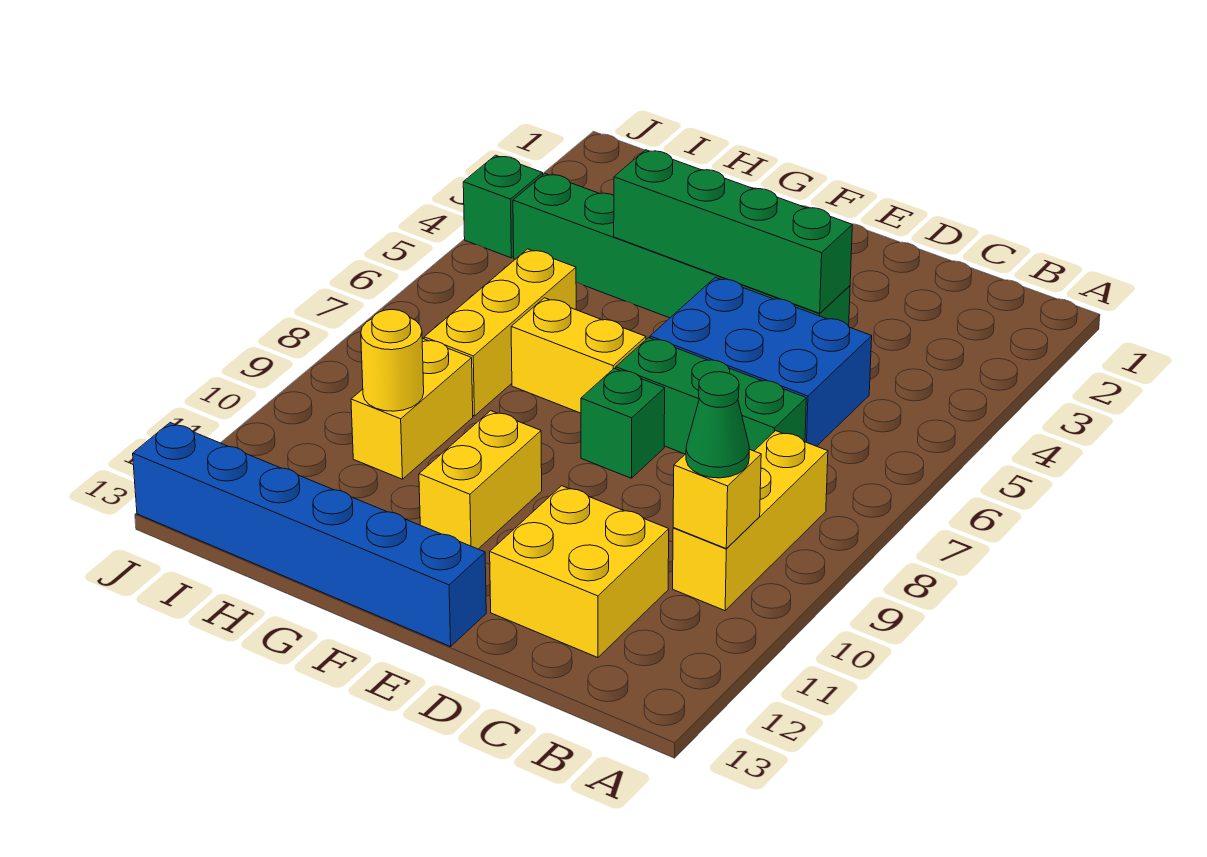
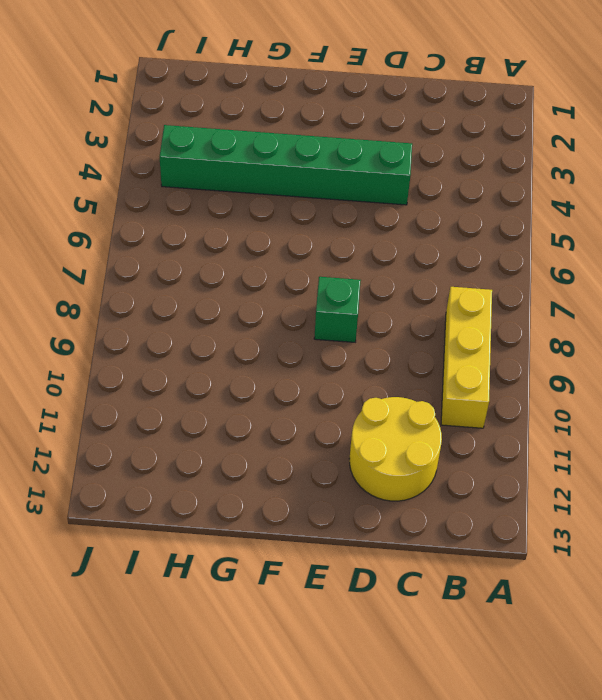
yellow 2x2 round brick [349,397,442,501] -> yellow 2x2 brick [490,486,669,658]
none -> blue 2x3 brick [650,277,872,446]
none -> green 1x3 brick [616,338,806,454]
none -> blue 1x6 brick [133,423,486,647]

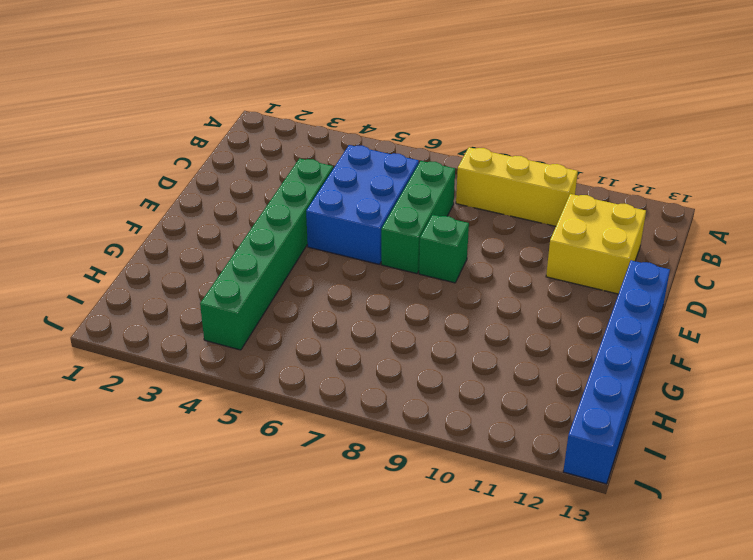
none -> yellow 1x2 brick [511,298,646,413]
none -> yellow 1x2 brick [419,411,542,549]
none -> yellow 1x3 brick [424,249,576,416]

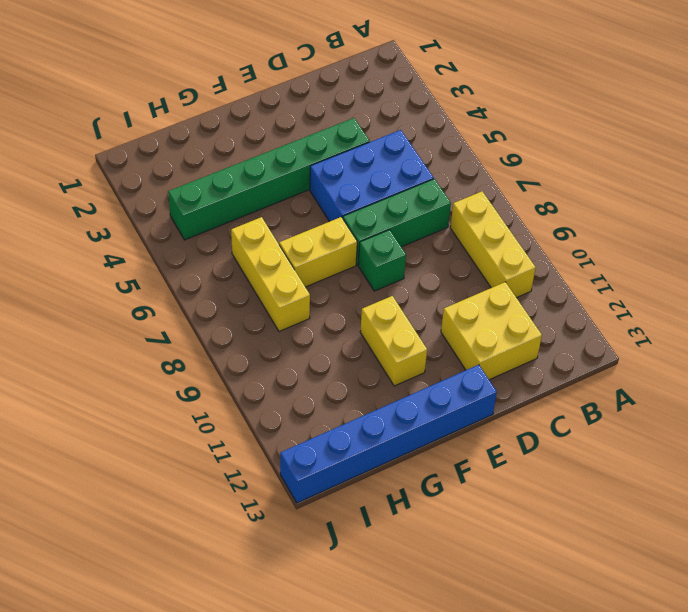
none -> yellow 1x2 brick [351,338,473,479]
none -> green 1x1 brick [463,155,543,258]
none -> yellow 1x1 brick [673,449,761,548]

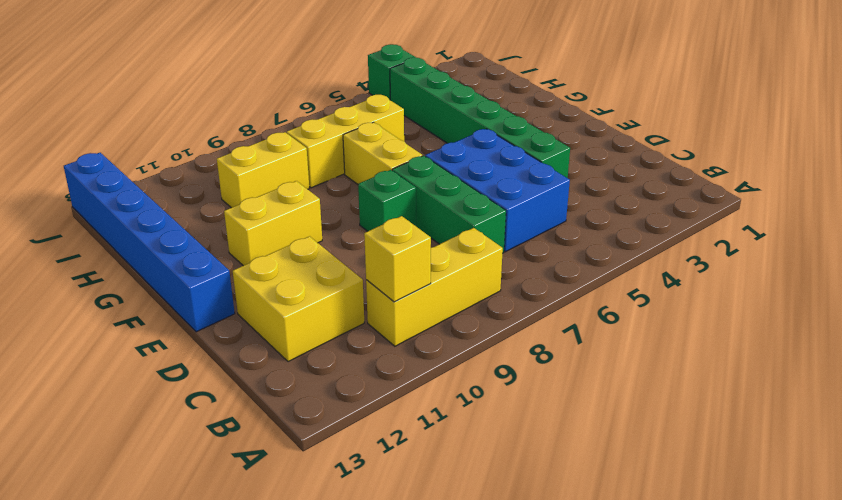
none -> green 1x4 brick [614,150,852,313]
none -> yellow 1x1 round brick [361,310,424,411]
none -> green 1x1 cone [686,372,749,478]

